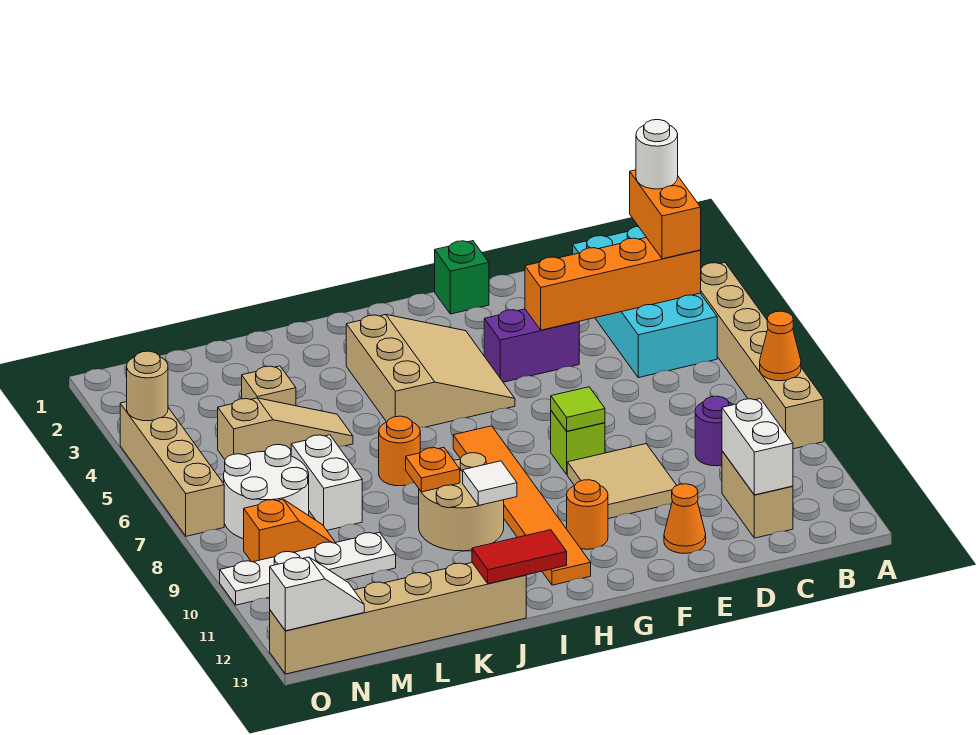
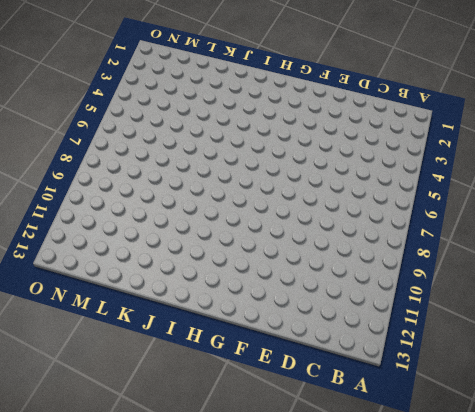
none -> tan 1x6 brick [701,263,824,449]
none -> cyan 2x4 brick [573,227,717,378]
none -> purple 1x1 round brick [695,396,733,466]
none -> tan 1x2 brick [722,451,793,538]

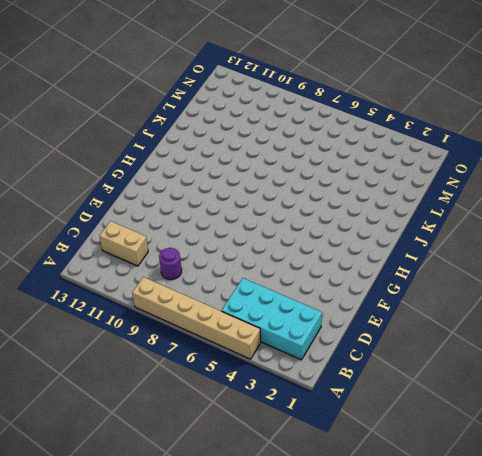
none -> purple 1x2 brick [484,309,579,382]
none -> tan 2x2 tile [567,444,677,519]
none -> orange 1x1 cone [664,484,706,553]
none -> green 1x1 brick [435,241,489,314]

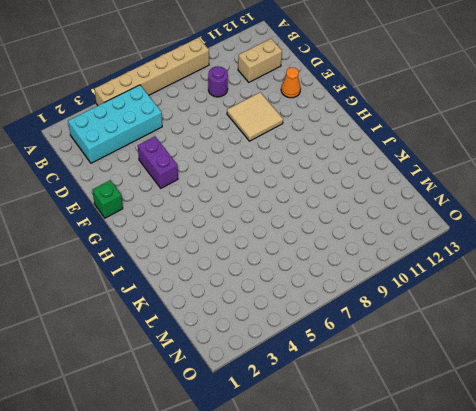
none -> lime 1x1 brick [551,411,605,474]
none -> tan 3x3 slope [346,315,515,428]
none -> orange 1x1 round brick [567,480,608,549]
none -> orange 1x6 tile [453,426,591,585]

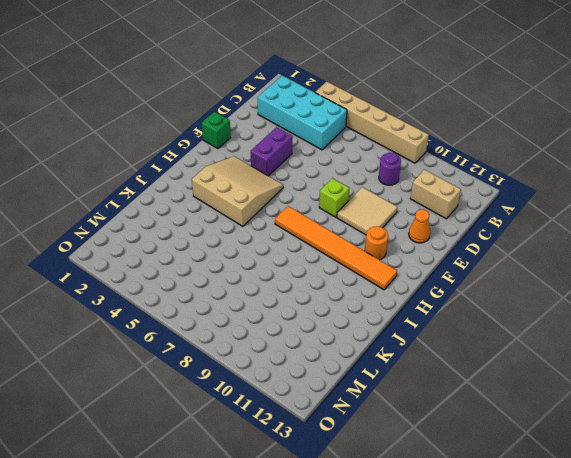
none -> tan 2x2 round brick [419,453,504,551]
none -> orange 1x1 round brick [379,416,420,486]
none -> tan 1x6 brick [270,563,526,674]
none -> tan 1x3 slope [218,398,353,459]

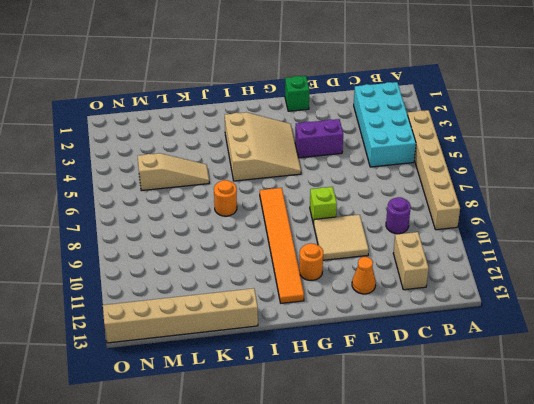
none -> tan 2x2 round brick [419,453,504,551]
none -> tan 1x1 brick [242,366,296,406]
none -> white 1x2 brick [291,435,362,530]
none -> white 1x4 plate [220,532,396,605]

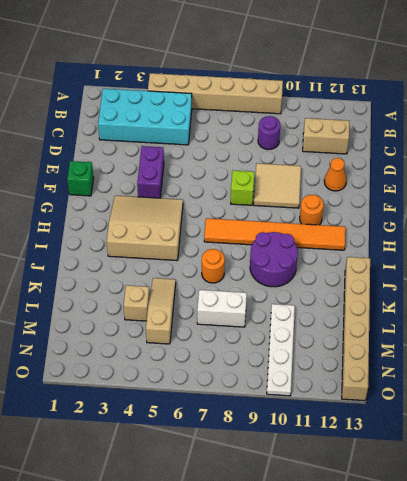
purple 2x2 round brick [250,232,298,287] -> tan 2x2 round brick [419,453,504,551]
none -> white 2x2 round brick [224,445,309,539]
none -> orange 1x2 slope [244,499,335,562]
none -> tan 1x4 brick [120,402,224,536]
none -> orange 1x1 cone [760,311,801,381]

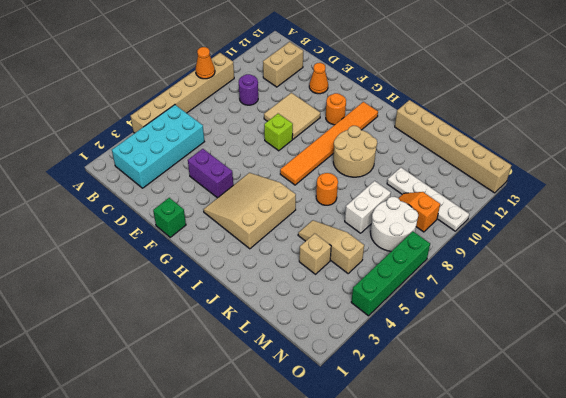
green 1x4 brick [351,231,430,316] -> tan 1x4 brick [120,402,224,536]
none -> orange 1x4 brick [525,238,701,330]
none -> white 1x2 brick [722,399,793,495]
none -> lime 1x1 tile [551,387,605,431]
none -> white 1x1 tile [463,461,517,506]

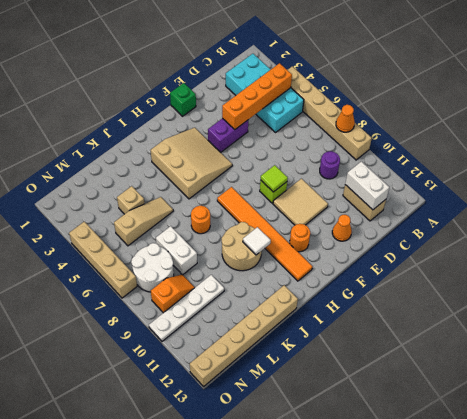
none -> red 1x2 tile [472,530,567,584]
none -> orange 1x1 plate [406,447,460,492]
none -> white 1x2 slope [270,557,364,631]
none -> tan 1x1 round brick [126,351,168,421]

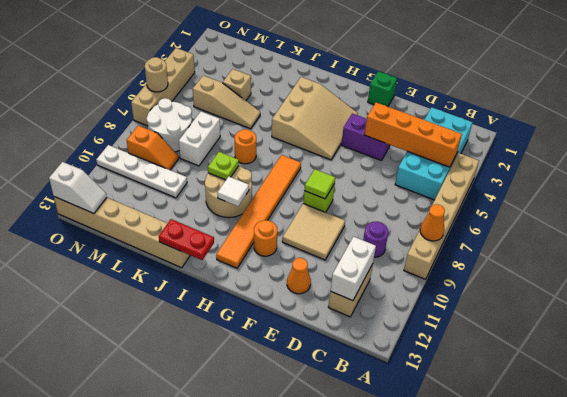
red 1x2 plate [159,219,214,260] -> red 1x2 tile [472,530,567,584]
lime 1x1 plate [208,152,239,180] -> orange 1x1 plate [406,447,460,492]
tan 1x1 round brick [145,57,168,92] -> tan 1x1 round brick moved to [126,351,168,421]
none -> orange 1x2 brick [630,170,701,259]
none -> white 1x1 round brick [636,120,678,189]

